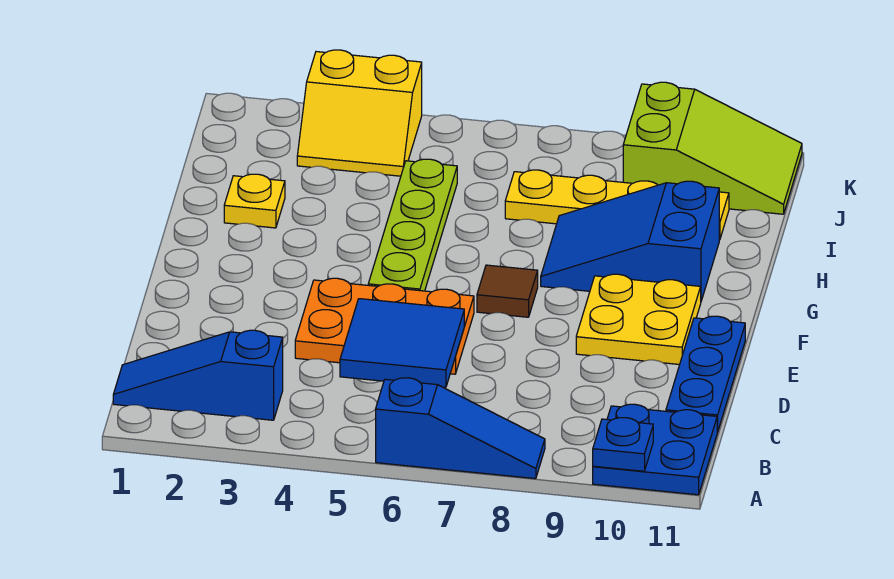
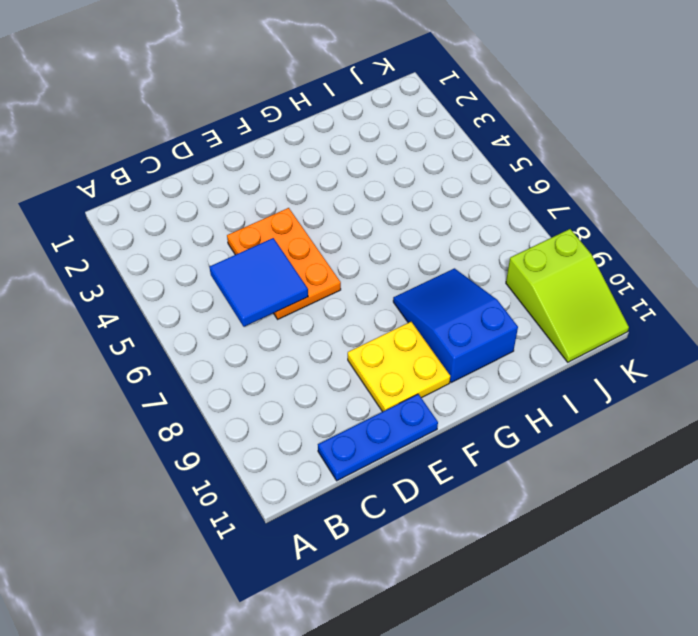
none -> blue 1x3 slope [376,378,545,479]
none -> blue 2x2 plate [593,404,717,495]
none -> blue 1x3 slope [113,330,283,420]

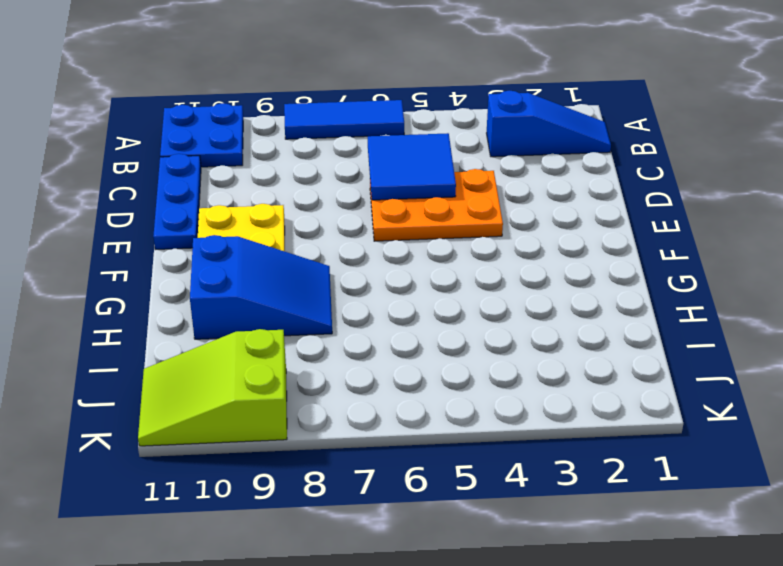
blue 1x3 tile [284,100,404,139] -> blue 1x3 slope [376,378,545,479]
none -> lime 1x4 plate [368,159,457,291]
none -> brown 1x1 tile [477,265,538,317]
none -> yellow 1x1 plate [224,174,285,228]

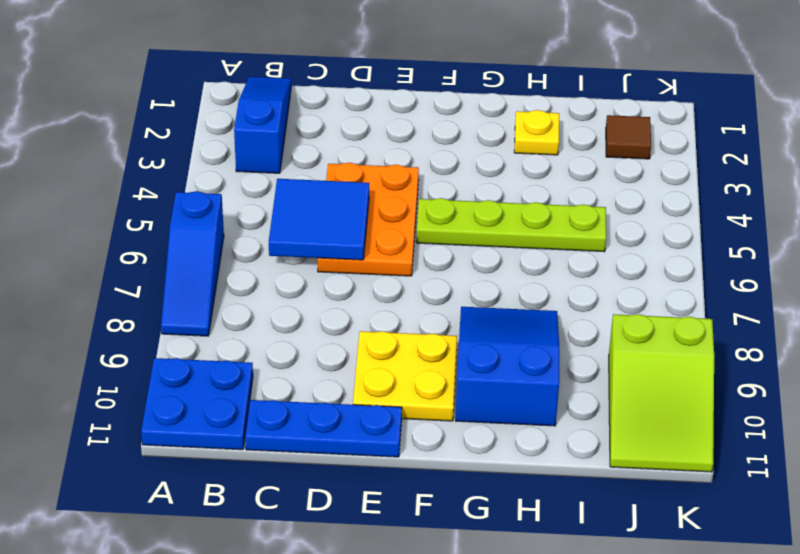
brown 1x1 tile [606,115,651,159] -> brown 1x1 tile moved to [477,265,538,317]
none -> yellow 1x4 plate [505,170,729,240]
none -> yellow 2x2 slope [297,50,422,176]
none -> blue 1x1 plate [593,418,653,471]

